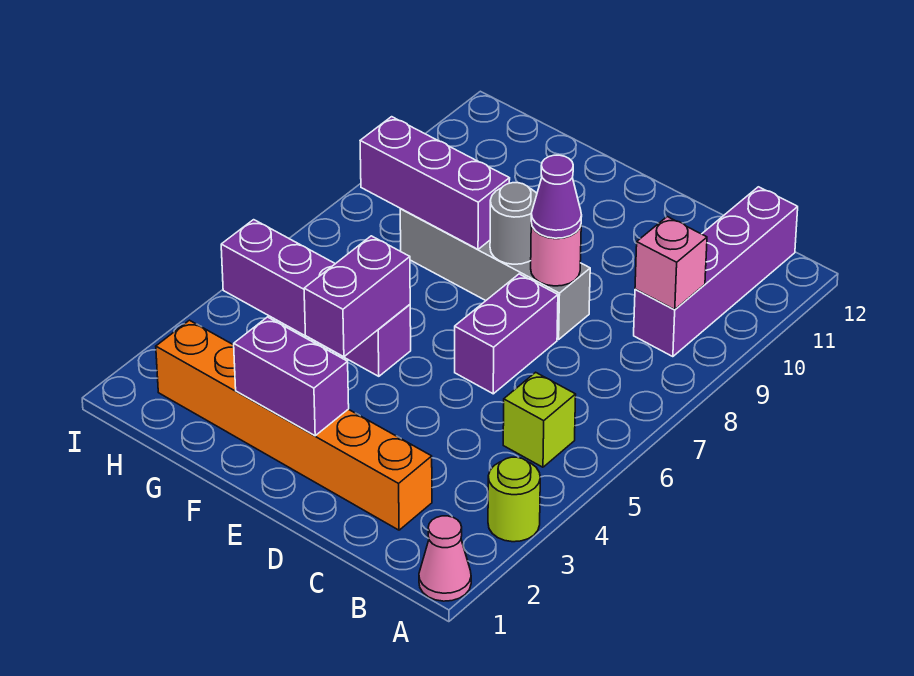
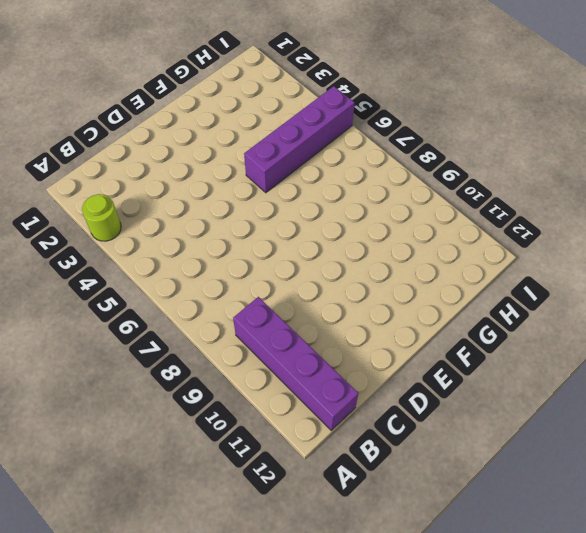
none -> pink 1x1 cone [419,516,471,601]
none -> lime 1x1 brick [503,372,576,467]
none -> orange 1x6 brick [156,320,432,530]

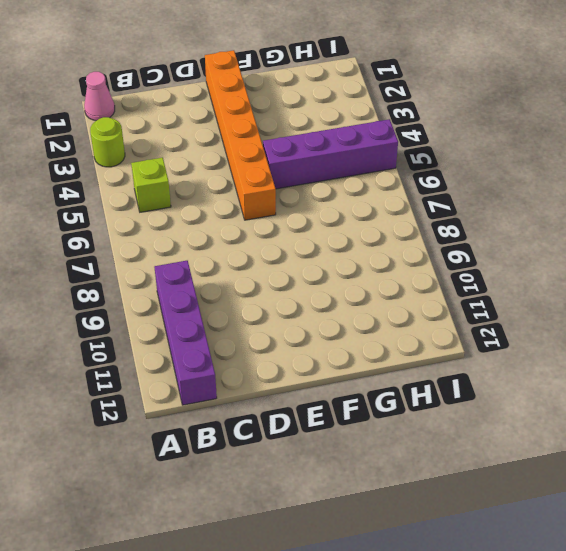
orange 1x6 brick [205,50,276,220] -> orange 1x6 brick turned to [156,320,432,530]
none -> purple 1x2 brick [455,274,558,394]
none -> grey 1x4 brick [400,209,590,339]
none -> pink 1x1 brick [635,217,707,309]

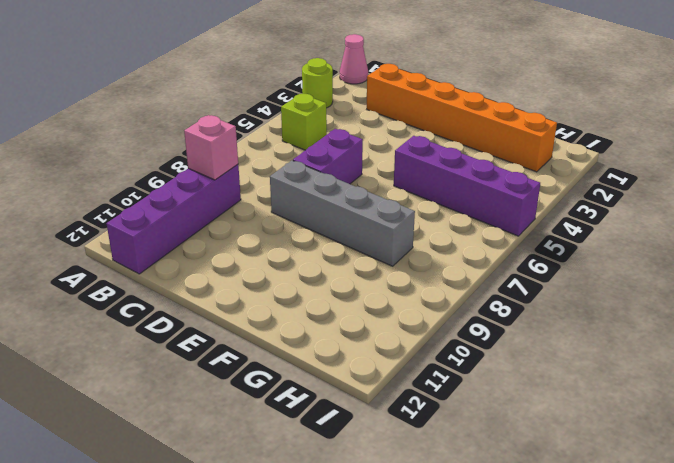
none -> pink 1x1 round brick [531,223,581,286]
none -> purple 1x2 brick [234,317,349,436]
none -> grey 1x1 round brick [490,183,537,264]

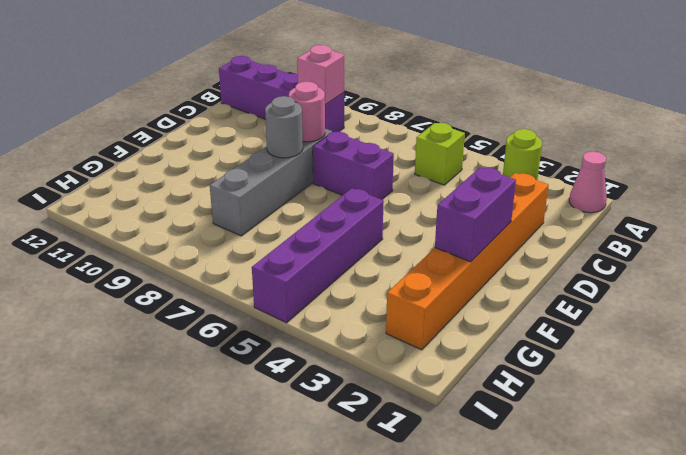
none -> purple 1x2 brick [304,236,410,357]
none -> purple 1x3 brick [360,117,510,249]
none -> purple 1x1 cone [531,155,582,238]

